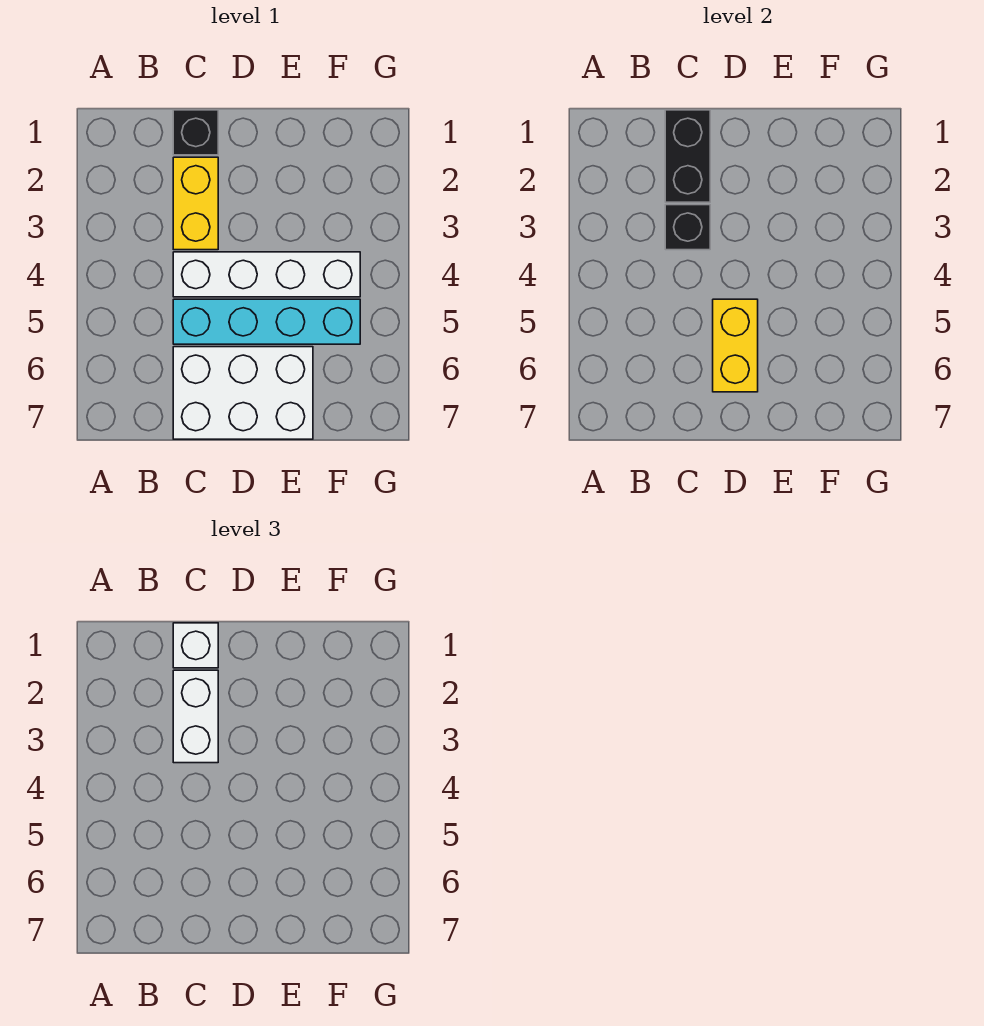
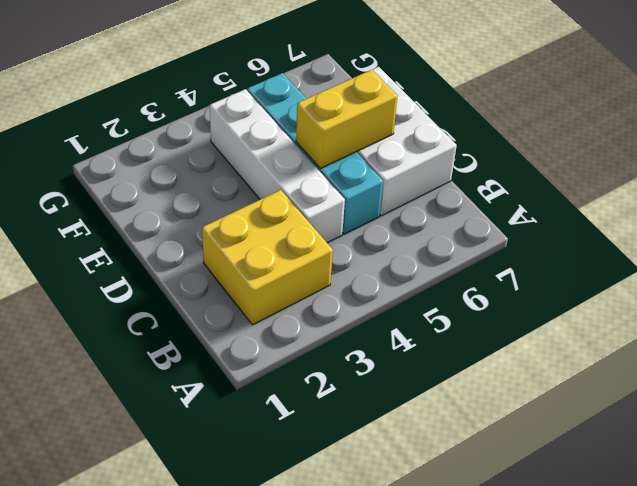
yellow 2x2 brick [202,190,333,325] -> yellow 1x2 brick [173,157,218,250]
none -> black 1x1 brick [173,110,218,155]
none -> black 1x2 brick [665,110,710,202]

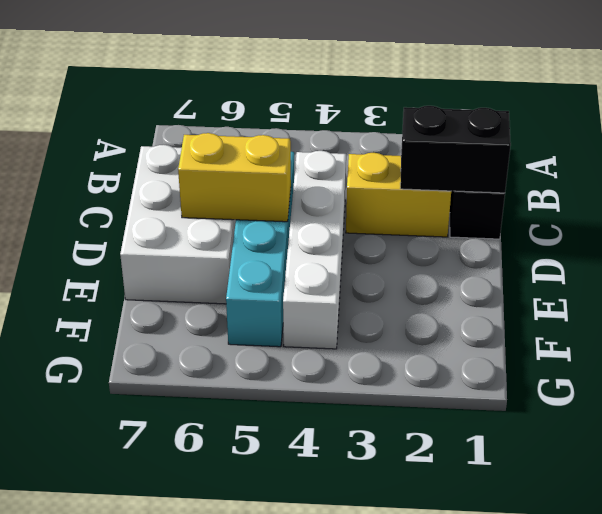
none -> black 1x1 brick [665,205,710,250]
none -> white 1x1 brick [173,623,218,668]

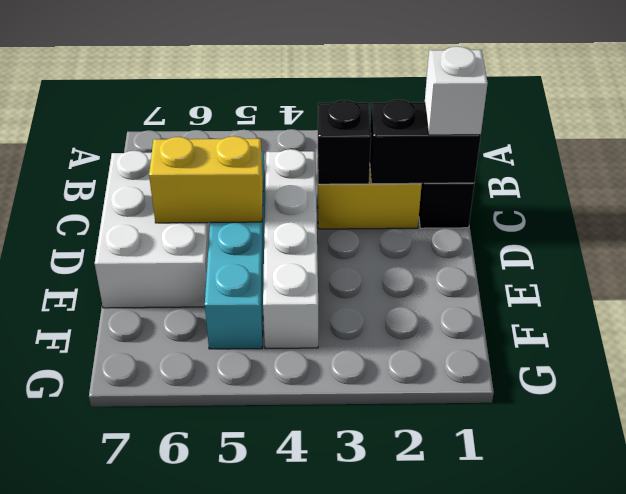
none -> white 1x2 brick [173,670,218,763]

